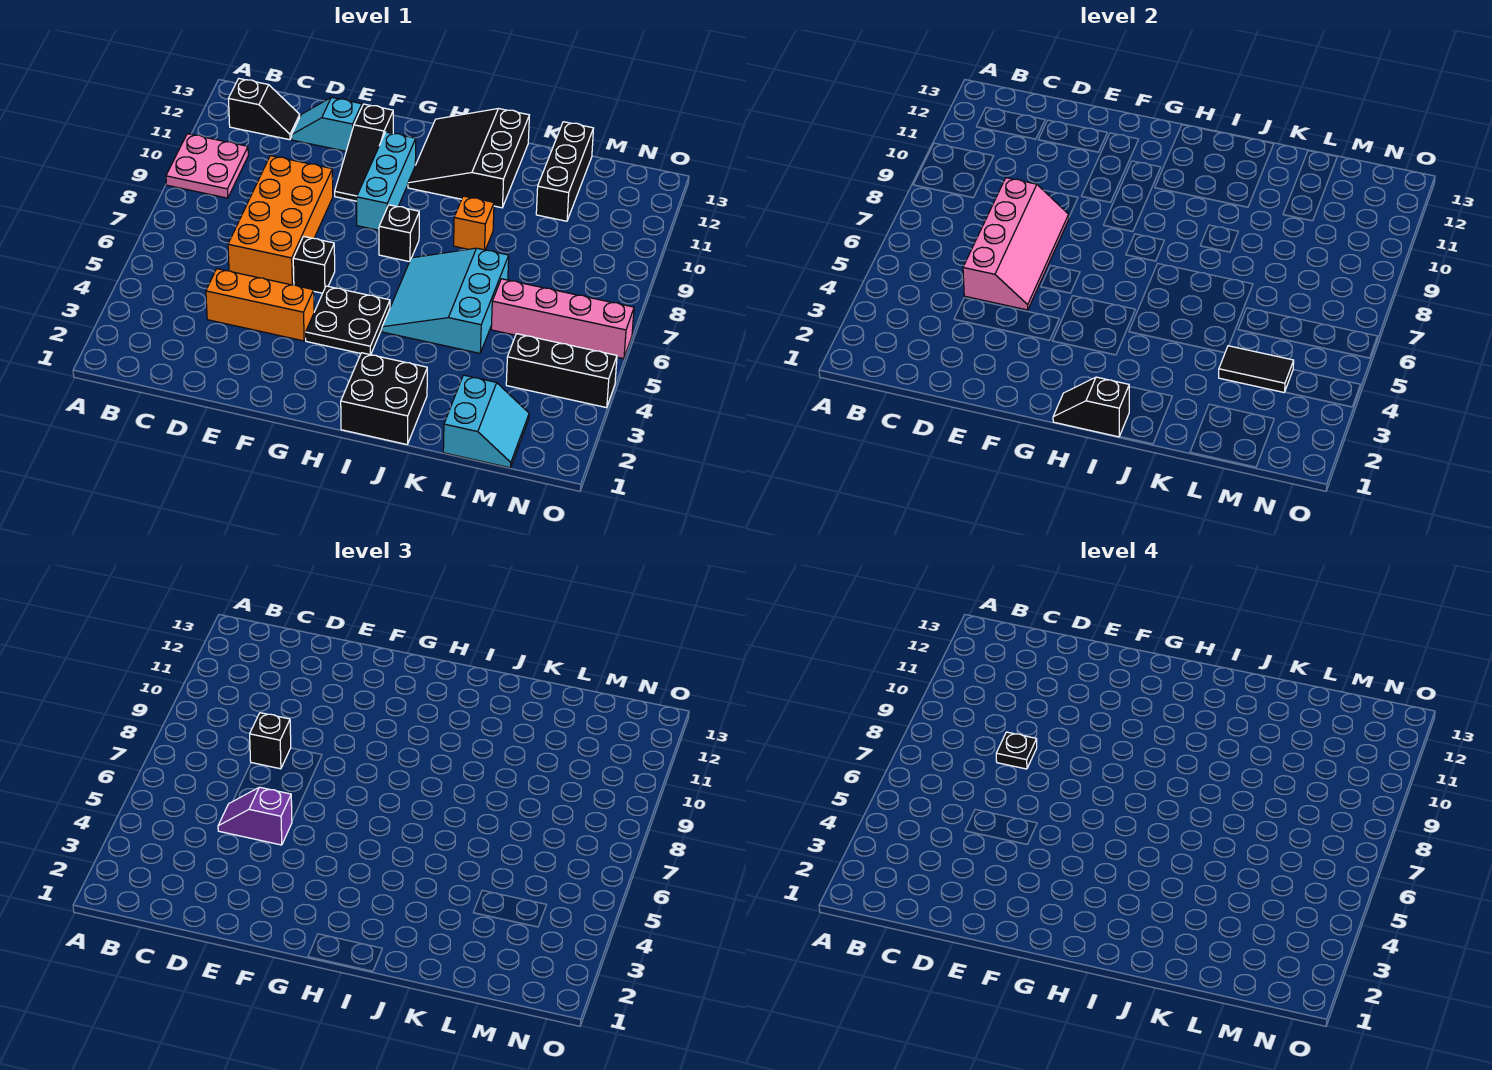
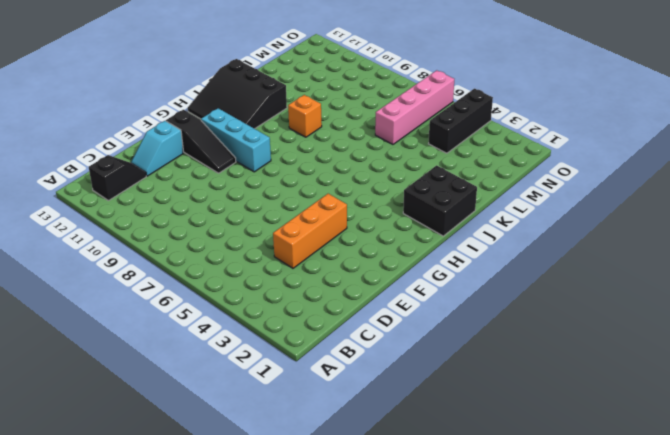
none -> pink 2x2 plate [166,134,248,198]
none -> orange 2x4 brick [228,156,333,285]
none -> black 1x1 brick [293,236,335,293]

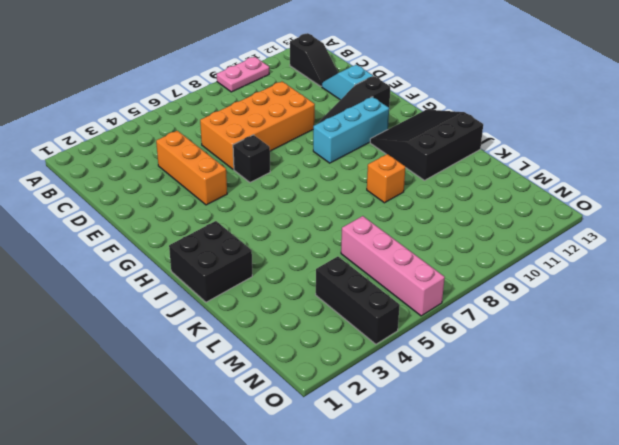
pink 1x2 plate [217,57,269,92] -> pink 2x2 plate [166,134,248,198]
none -> black 2x2 plate [306,286,390,355]
none -> black 1x1 brick [379,205,419,262]
none -> cyan 3x3 slope [382,248,509,353]

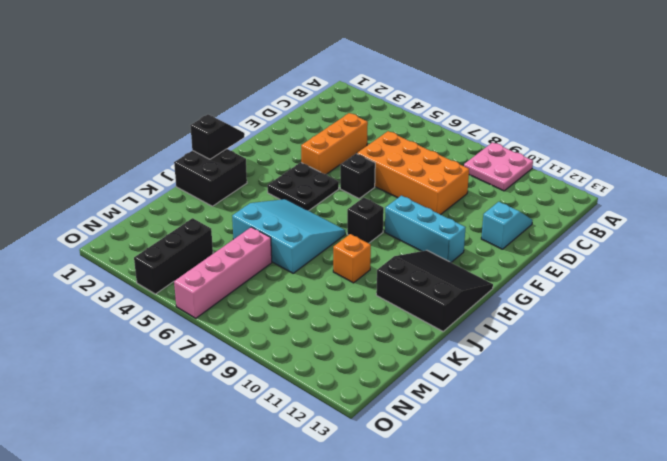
none -> black 1x2 slope [228,79,300,140]
none -> black 1x3 slope [335,104,393,201]
none -> cyan 2x2 slope [443,375,529,468]

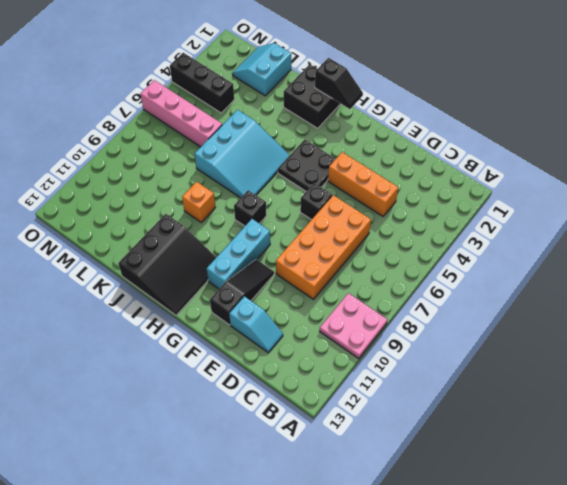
none -> black 1x2 slope [228,79,300,140]
none -> black 1x3 brick [536,122,594,221]
none -> pink 2x4 slope [963,178,1069,310]

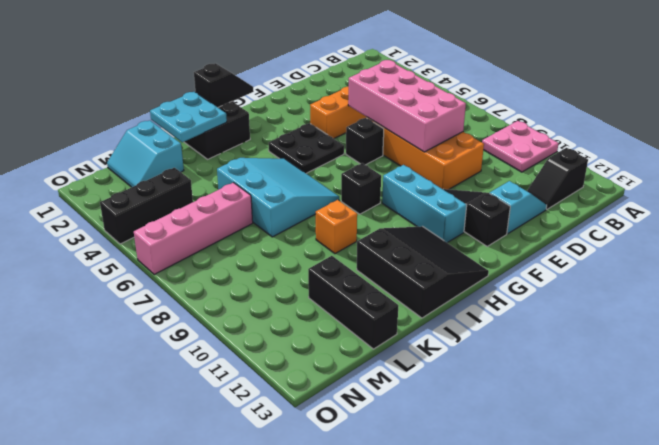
pink 2x4 brick [348,60,466,152] -> pink 2x4 slope [963,178,1069,310]
cyan 2x2 plate [150,92,227,142] -> none
none -> black 1x2 tile [1219,346,1294,393]
none -> purple 1x2 slope [218,787,292,845]
none -> black 1x1 brick [250,713,291,769]

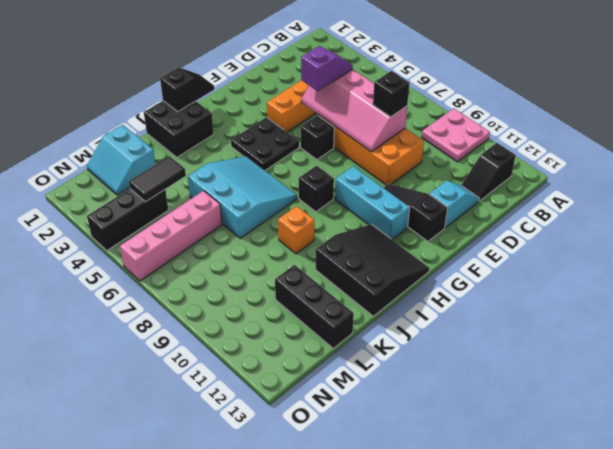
none -> black 1x1 plate [996,732,1037,769]

